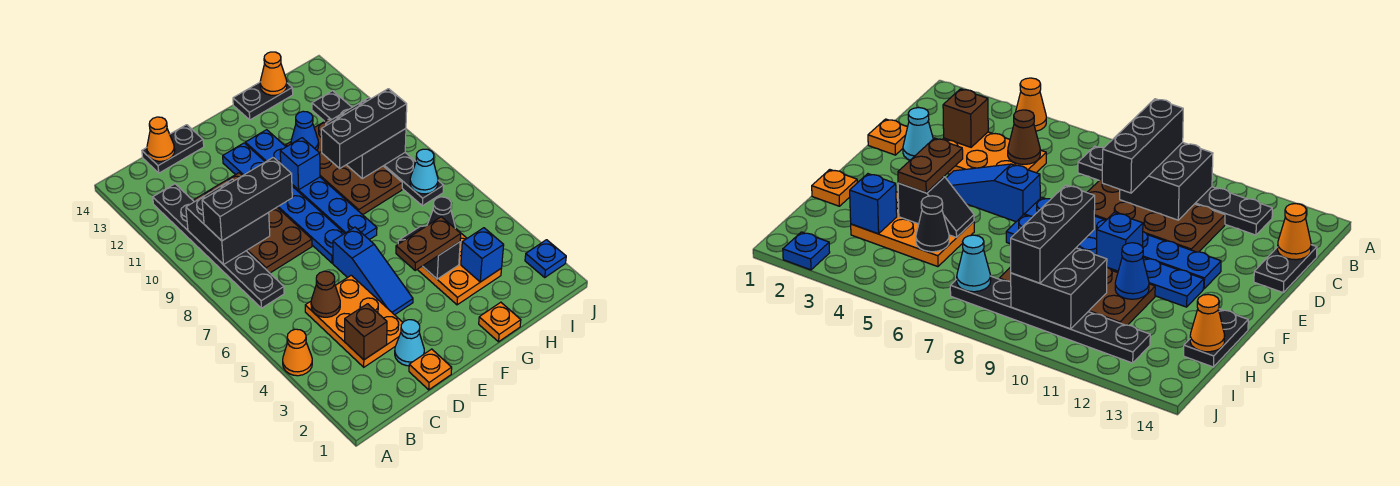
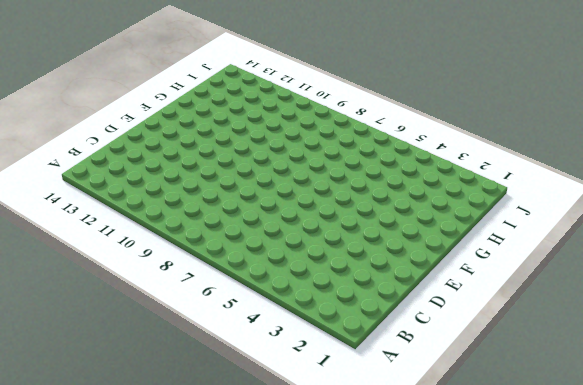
none -> orange 1x1 cone [283,329,312,376]
none -> black 1x6 plate [153,184,284,308]
none -> orange 2x3 plate [305,275,403,367]
none -> brown 2x4 plate [194,173,312,273]

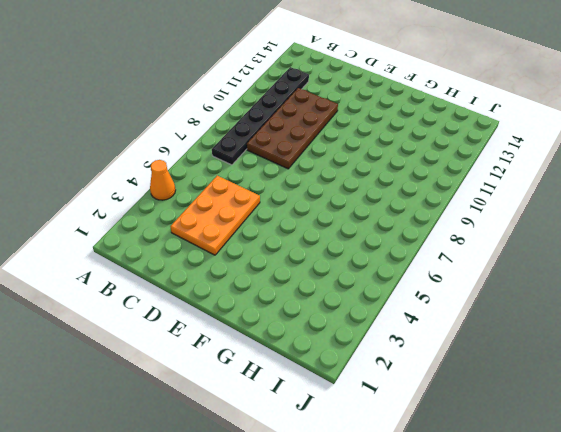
none -> black 1x2 plate [142,125,204,173]
none -> orange 1x1 plate [409,349,452,390]
none -> cyan 1x1 cone [395,320,424,366]
none -> blue 1x3 slope [333,227,413,315]

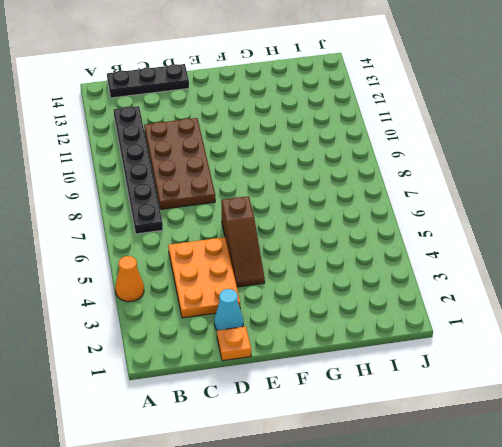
black 1x3 plate [107,64,189,98] -> black 1x2 plate [142,125,204,173]
brown 1x3 slope [221,196,265,287] -> blue 1x3 slope [333,227,413,315]
none -> blue 1x6 plate [223,143,345,263]
none -> blue 1x6 plate [245,130,377,240]
none -> orange 1x1 plate [479,302,521,342]
none -> orange 2x3 plate [417,228,502,305]

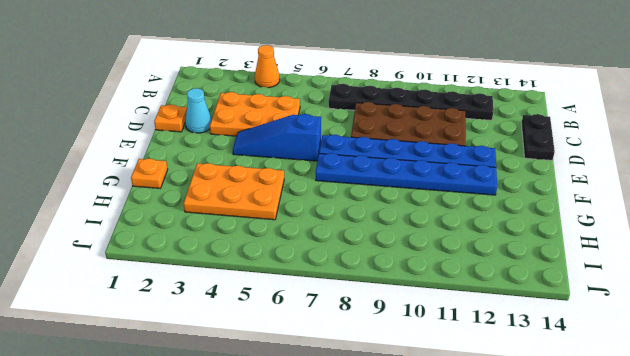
none -> brown 2x4 plate [286,119,402,215]
none -> black 1x2 plate [233,82,293,120]
none -> black 1x6 plate [312,91,444,206]
none -> blue 1x1 plate [525,240,566,277]

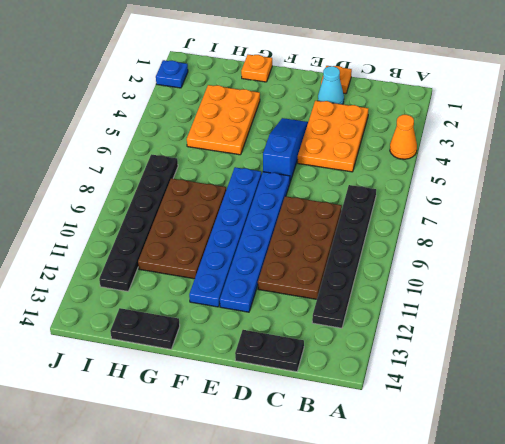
none -> black 2x2 brick [186,179,270,265]
none -> brown 1x1 brick [345,304,387,360]
none -> brown 1x1 cone [311,271,340,317]
none -> orange 1x1 cone [147,117,175,161]

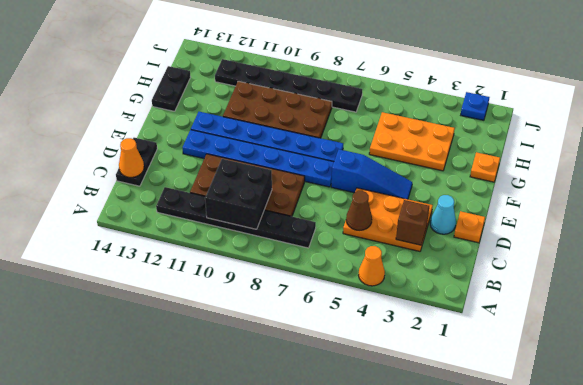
none -> blue 1x1 brick [280,138,320,190]
none -> black 1x2 slope [398,226,460,279]
none -> blue 1x1 cone [291,111,319,150]
none -> blue 1x1 brick [461,228,504,282]

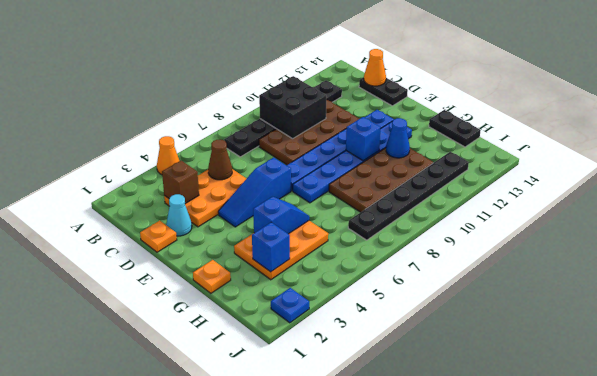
blue 1x2 slope [253,197,309,234] -> black 1x2 slope [398,226,460,279]
none -> black 1x1 cone [427,197,455,228]
none -> black 2x2 brick [326,98,406,179]
none -> orange 1x1 cone [260,52,287,95]
none -> cyan 1x1 cone [410,149,438,194]

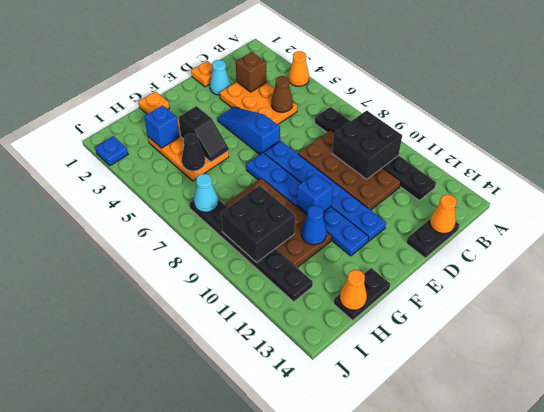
none -> black 1x3 brick [202,157,292,241]
none -> brown 1x2 plate [396,217,461,270]
none -> black 1x3 brick [321,89,407,168]

